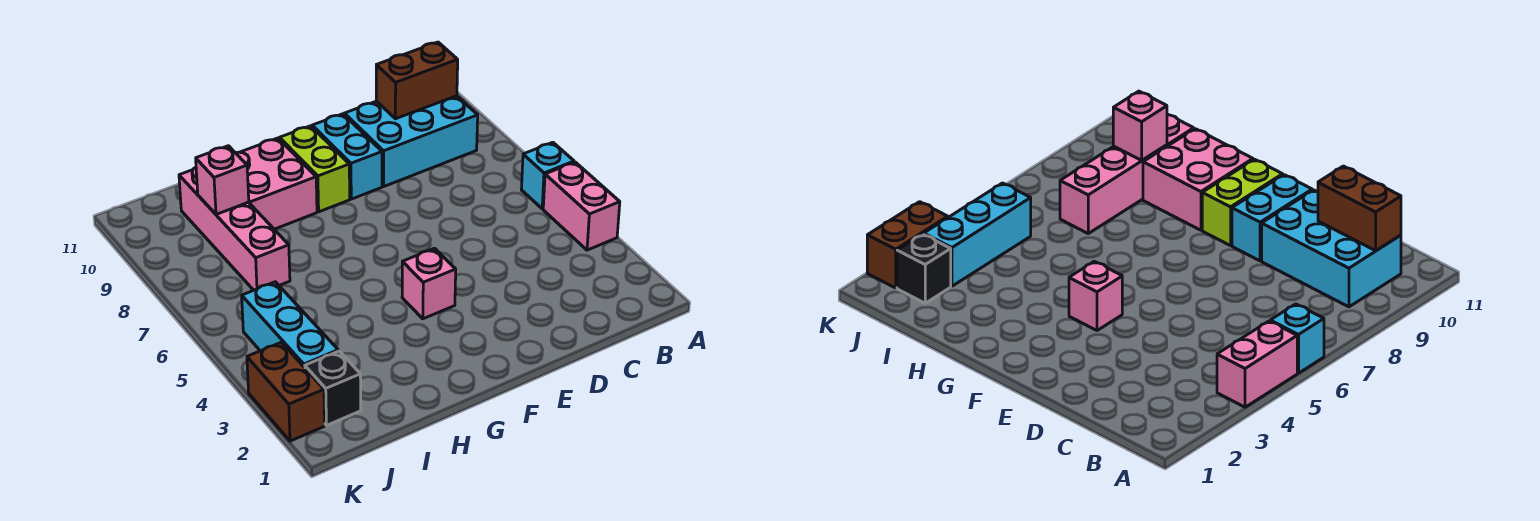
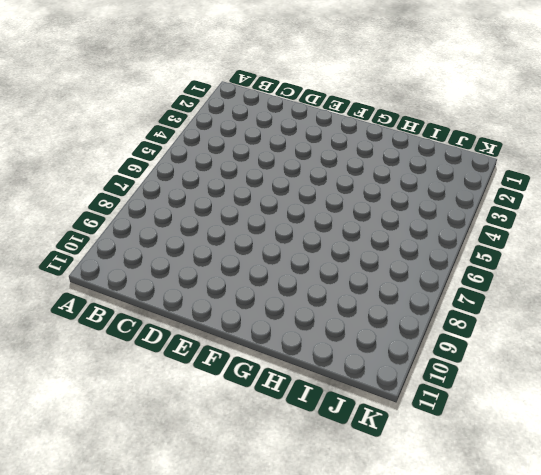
none -> pink 1x2 brick [543,162,620,250]
none -> cyan 1x1 brick [521,142,574,209]
none -> cyan 2x3 brick [344,96,478,186]

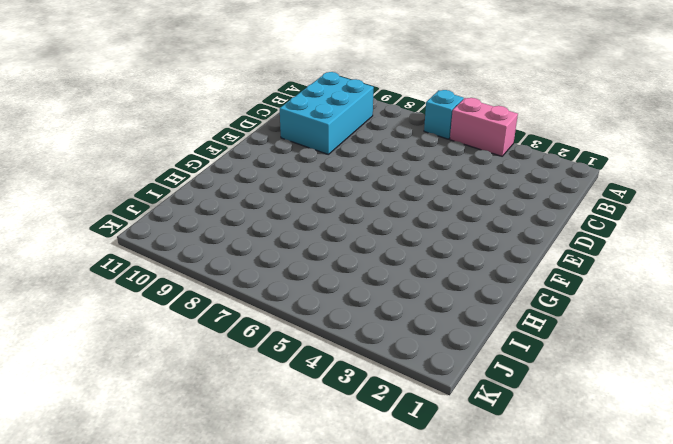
none -> cyan 1x2 brick [312,114,382,199]
none -> pink 1x1 brick [402,248,456,319]
none -> lime 1x2 brick [280,126,350,212]

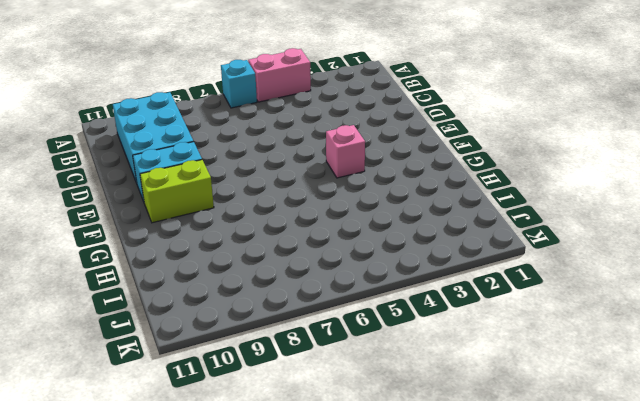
none -> pink 2x2 brick [236,138,317,229]
none -> pink 1x4 brick [179,167,290,290]
none -> black 1x1 brick [305,351,361,425]

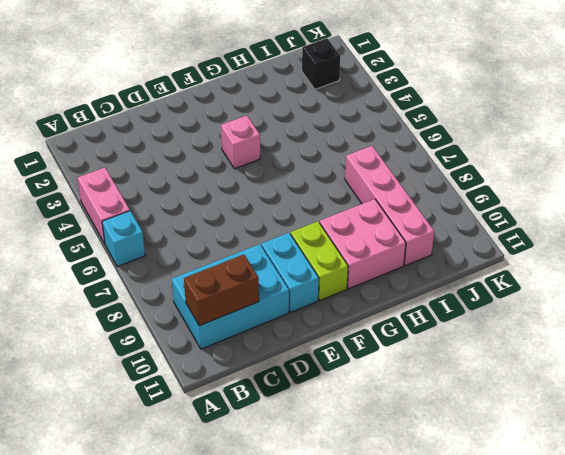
none -> cyan 1x3 brick [242,282,338,368]
none -> brown 1x2 brick [247,342,325,441]
none -> pink 1x1 brick [196,146,249,214]

